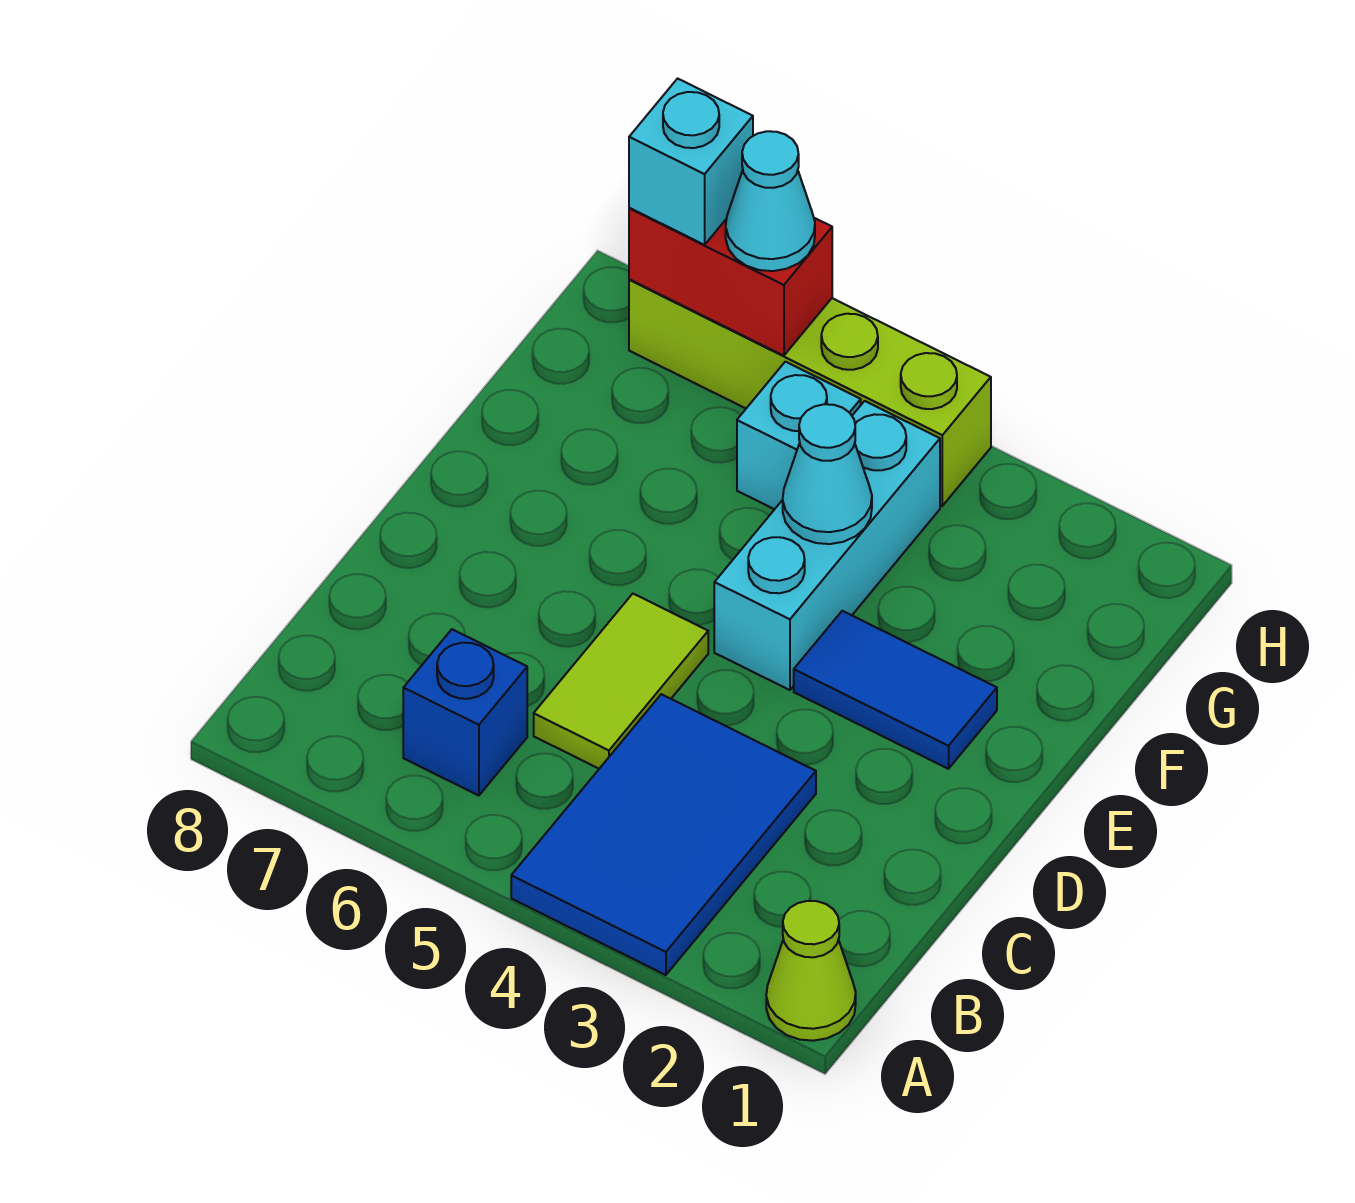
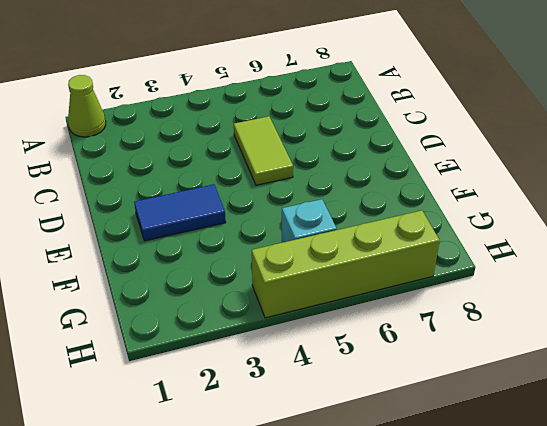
none -> blue 2x3 tile [511,694,816,975]
none -> blue 1x1 brick [403,629,527,796]
none -> cyan 1x3 brick [714,401,940,690]

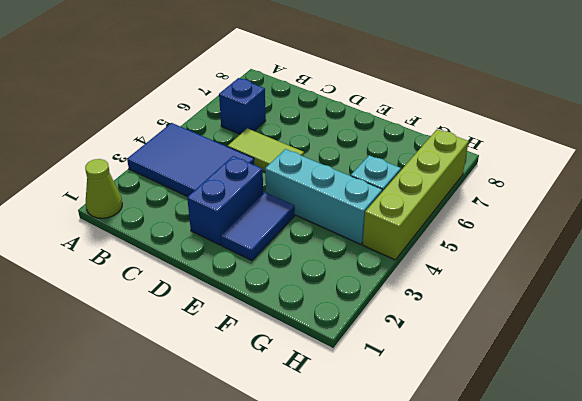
blue 1x2 brick [187,156,263,245] -> none
none -> cyan 1x1 cone [783,404,872,544]
none -> red 1x2 brick [629,208,832,356]
none -> cyan 1x1 cone [726,131,815,271]

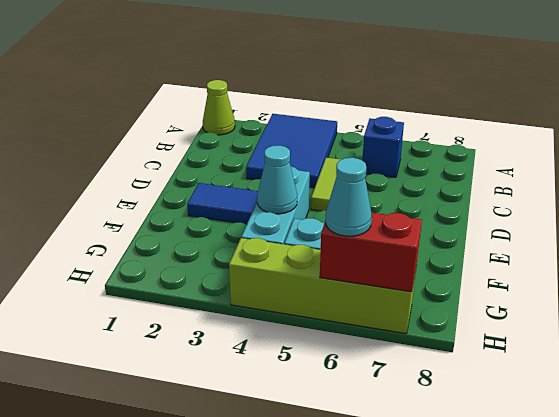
none -> cyan 1x1 brick [629,79,753,245]

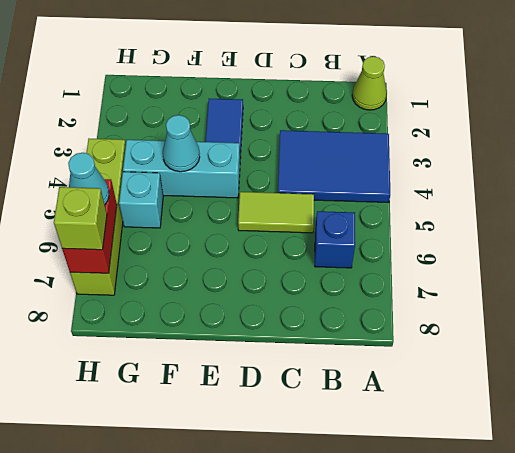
lime 1x1 brick [54,187,107,250] -> cyan 1x1 brick [629,79,753,245]

